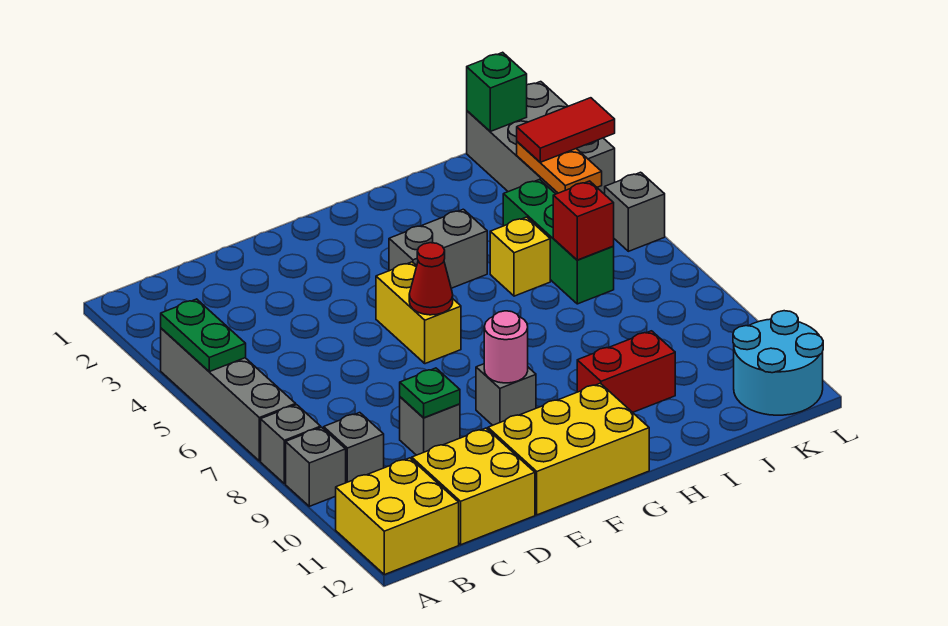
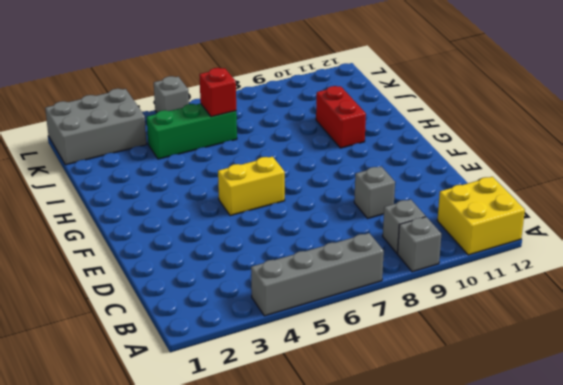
none -> grey 1x1 brick [261,405,321,484]
none -> yellow 2x2 brick [412,428,535,545]
none -> yellow 2x3 brick [488,383,649,515]

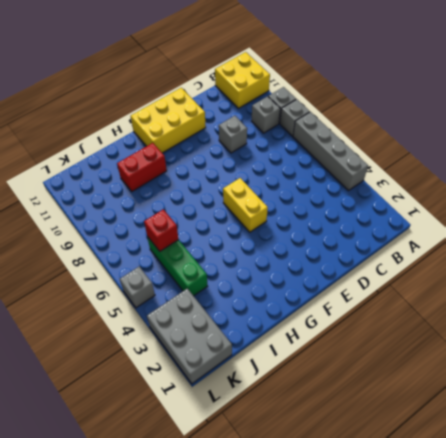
none -> yellow 2x2 brick [412,428,535,545]
none -> grey 1x1 brick [476,364,536,425]
none -> grey 1x2 brick [389,209,487,288]

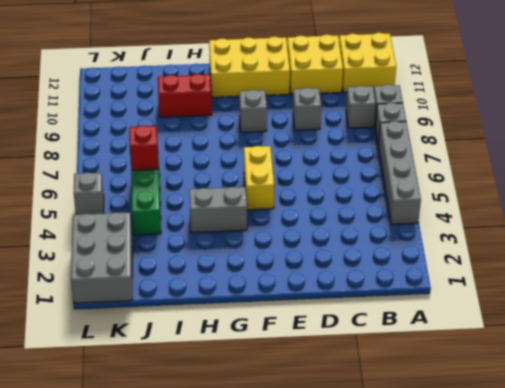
none -> yellow 1x1 brick [490,217,550,296]
none -> cyan 2x2 round brick [733,311,823,415]
none -> green 1x2 plate [161,299,246,372]

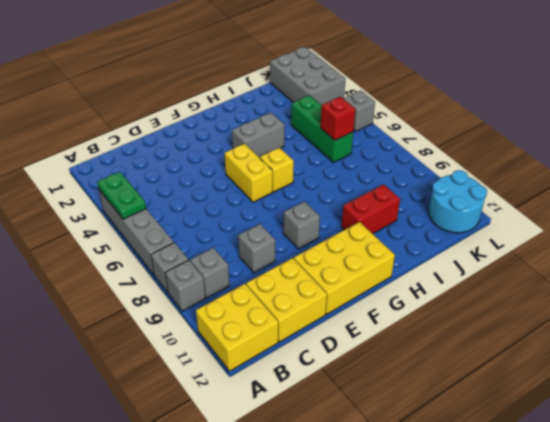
yellow 1x1 brick [260,148,294,192] -> yellow 1x1 brick moved to [490,217,550,296]
none -> green 1x1 plate [400,368,460,418]
none -> red 1x1 cone [409,243,453,315]
none -> pink 1x1 round brick [484,311,528,383]

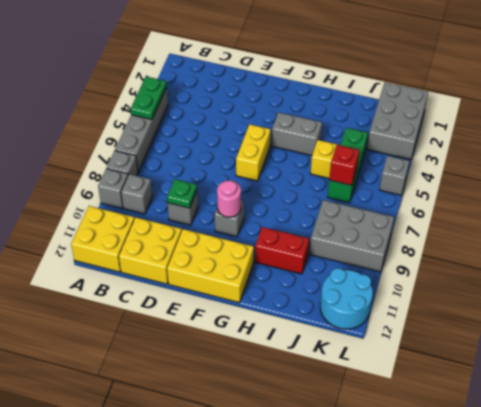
grey 2x3 brick [310,200,394,272] -> none
none -> red 1x1 cone [409,243,453,315]
none -> green 1x1 brick [467,52,527,131]
none -> orange 1x2 plate [517,142,602,193]

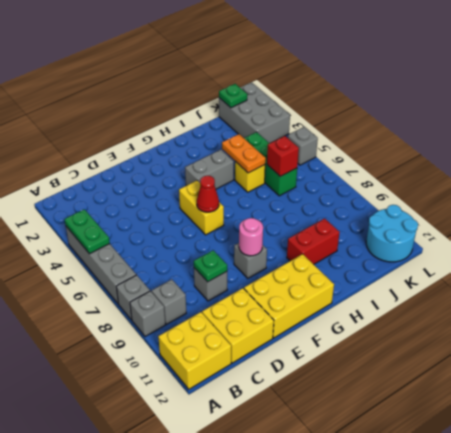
orange 1x2 plate [222,134,266,173] -> orange 1x2 plate moved to [517,142,602,193]
green 1x1 plate [219,84,247,108] -> green 1x1 brick [467,52,527,131]
none -> red 1x2 tile [517,98,615,162]

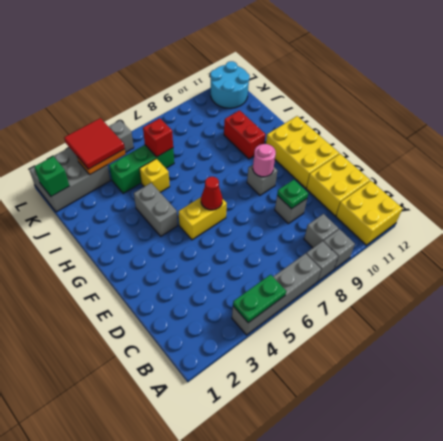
red 2x2 tile [64,118,125,169] -> red 1x2 tile [517,98,615,162]

